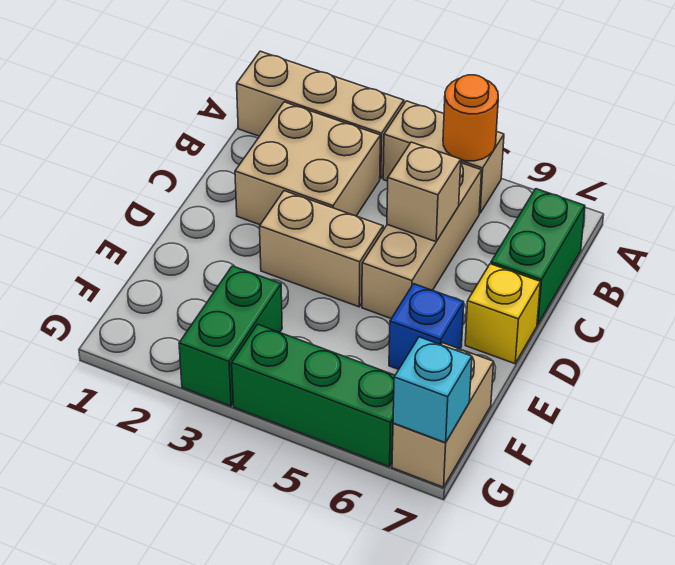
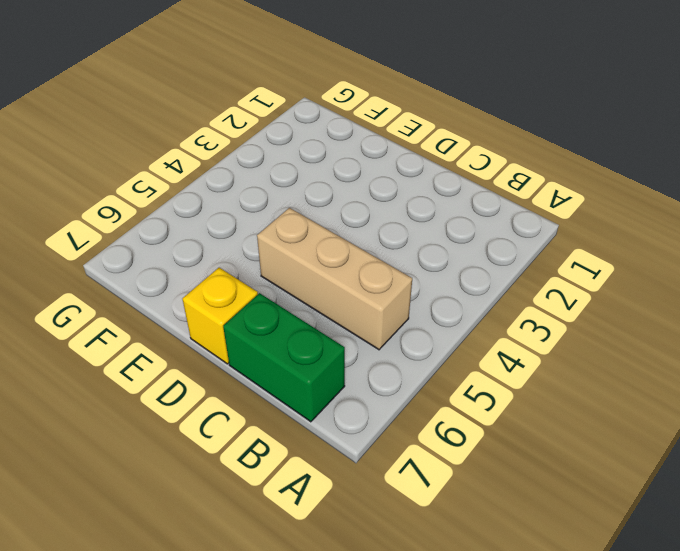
none -> tan 1x3 brick [237,51,404,179]
none -> tan 1x2 brick [383,101,504,213]
none -> tan 2x2 brick [235,102,380,225]

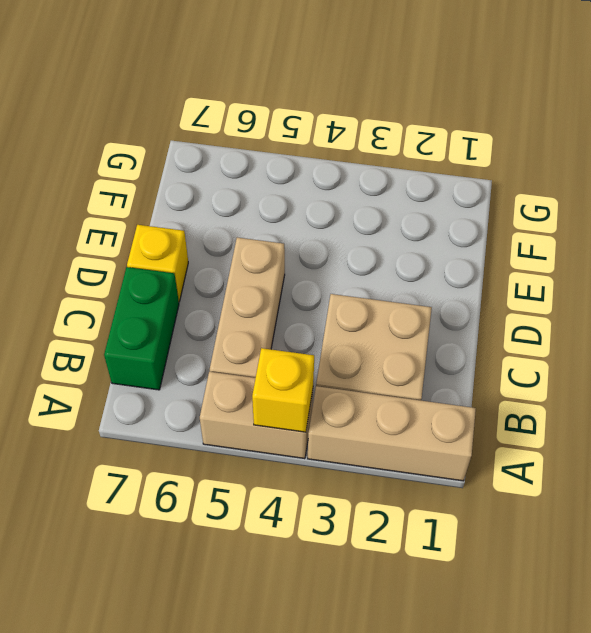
yellow 1x1 brick [252,348,314,432] -> none
none -> tan 1x2 brick [260,191,383,307]
none -> blue 1x1 brick [389,284,464,369]
none -> green 1x2 brick [179,266,282,406]

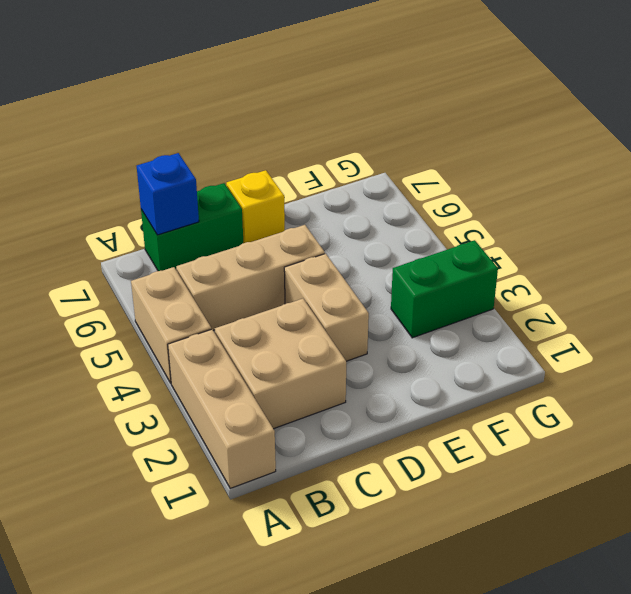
blue 1x1 brick [137,153,199,235] -> blue 1x1 brick moved to [389,284,464,369]
none -> tan 1x2 brick [392,343,494,487]
none -> green 1x3 brick [232,324,395,467]
none -> orange 1x1 round brick [443,75,498,161]

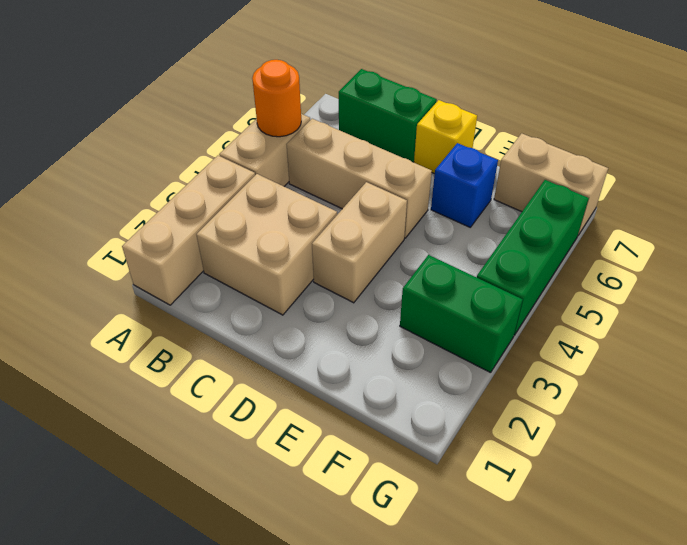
none -> tan 1x1 brick [387,142,461,242]
none -> cyan 1x1 brick [393,337,472,443]

